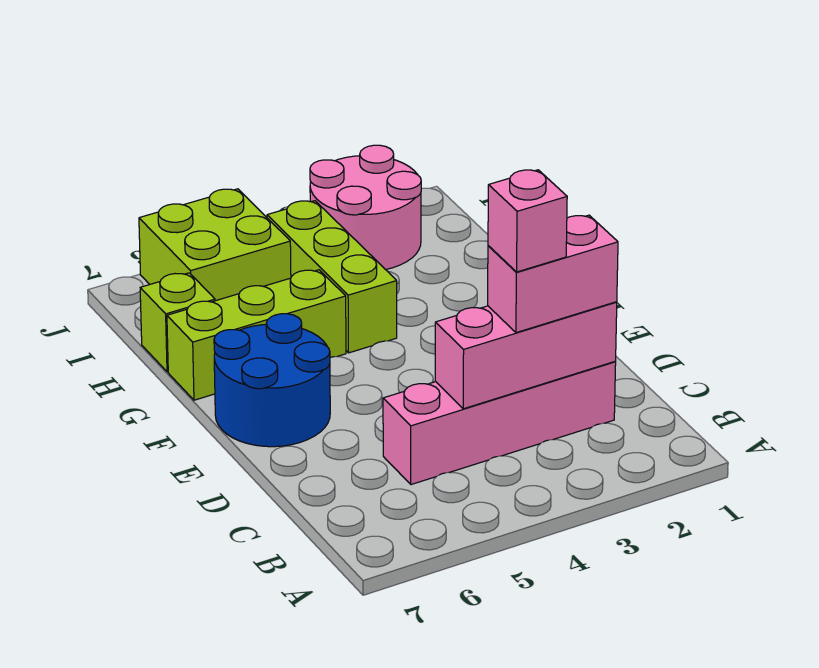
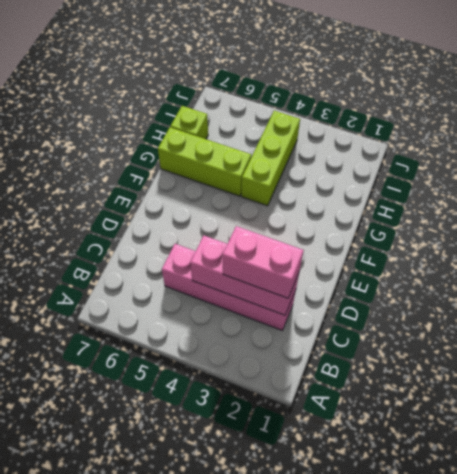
none -> blue 2x2 round brick [214,314,330,447]
none -> pink 2x2 round brick [310,145,421,270]

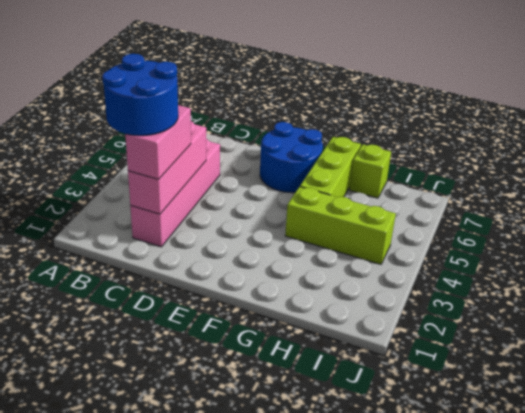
blue 2x2 round brick [102,54,178,136] -> pink 1x1 brick [488,170,567,272]
none -> pink 2x2 round brick [310,145,421,270]
none -> lime 2x2 brick [139,189,291,301]

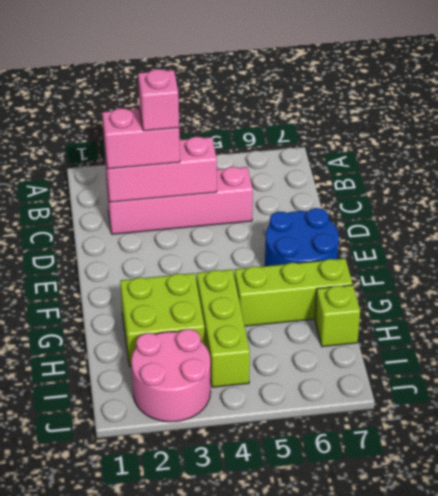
lime 2x2 brick [120,273,205,366] -> lime 2x2 brick moved to [139,189,291,301]

